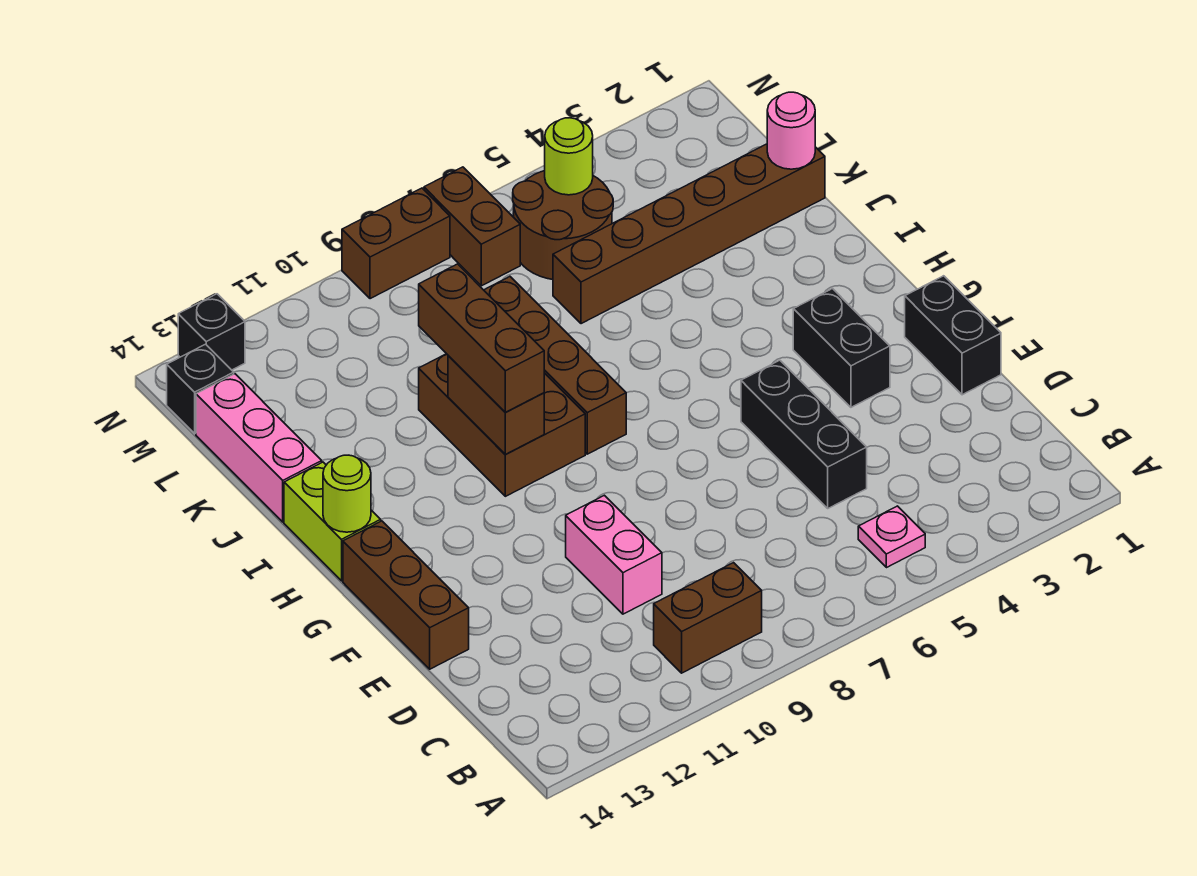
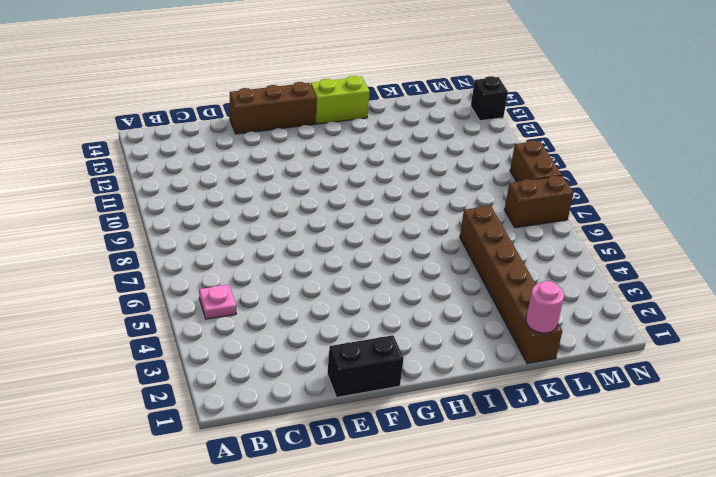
none -> brown 1x2 brick [654,563,762,673]
none -> black 1x3 brick [741,360,867,508]
none -> pink 1x2 brick [566,495,662,614]

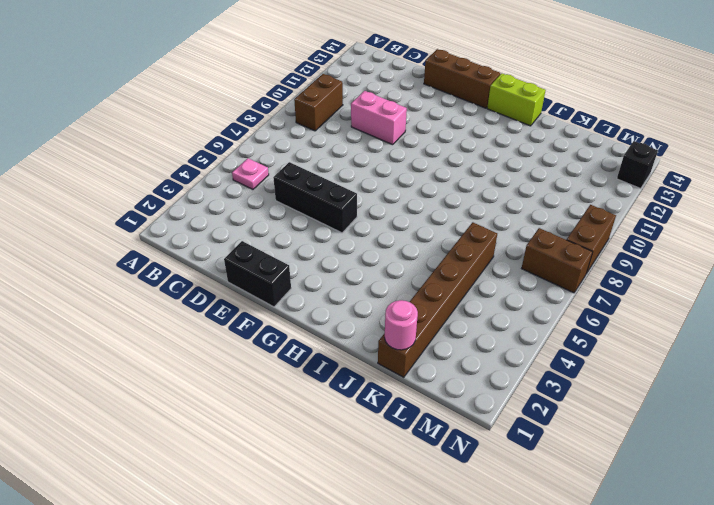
none -> black 1x2 brick [793,289,890,407]
none -> brown 1x4 brick [484,277,626,454]
none -> brown 2x3 brick [419,354,585,496]

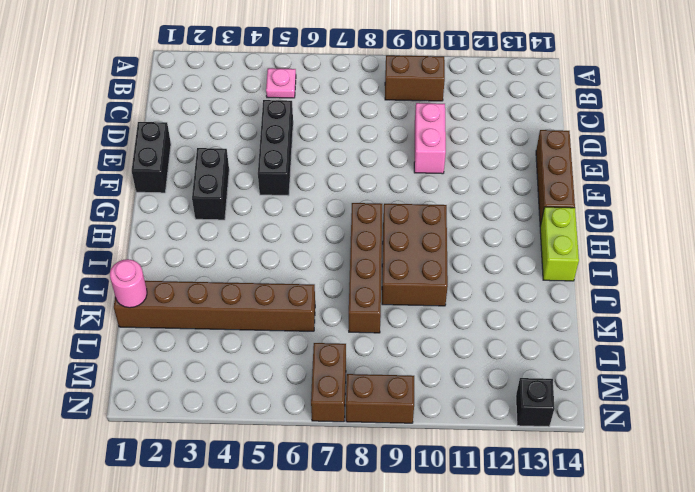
none -> pink 1x3 brick [196,374,322,522]
none -> brown 2x2 round brick [513,171,613,279]
none -> black 1x1 brick [167,344,234,434]

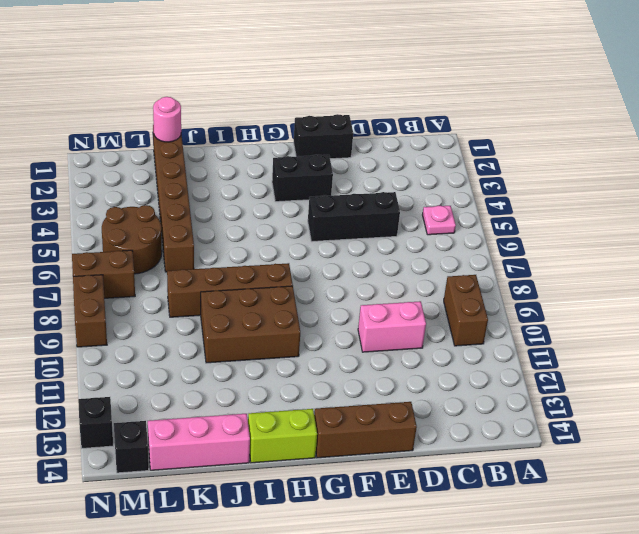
none -> brown 1x2 brick [448,356,544,454]
none -> lime 1x1 round brick [323,455,371,532]
none -> lime 1x1 round brick [545,118,593,195]

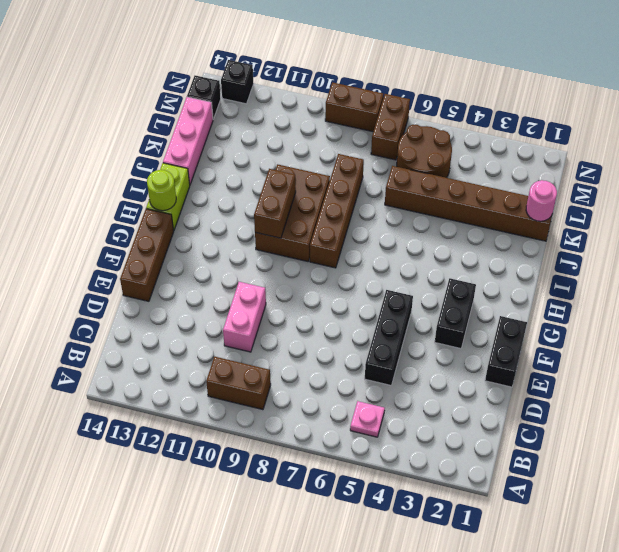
none -> lime 1x1 round brick [545,118,593,195]
none -> brown 1x3 brick [419,264,544,413]

